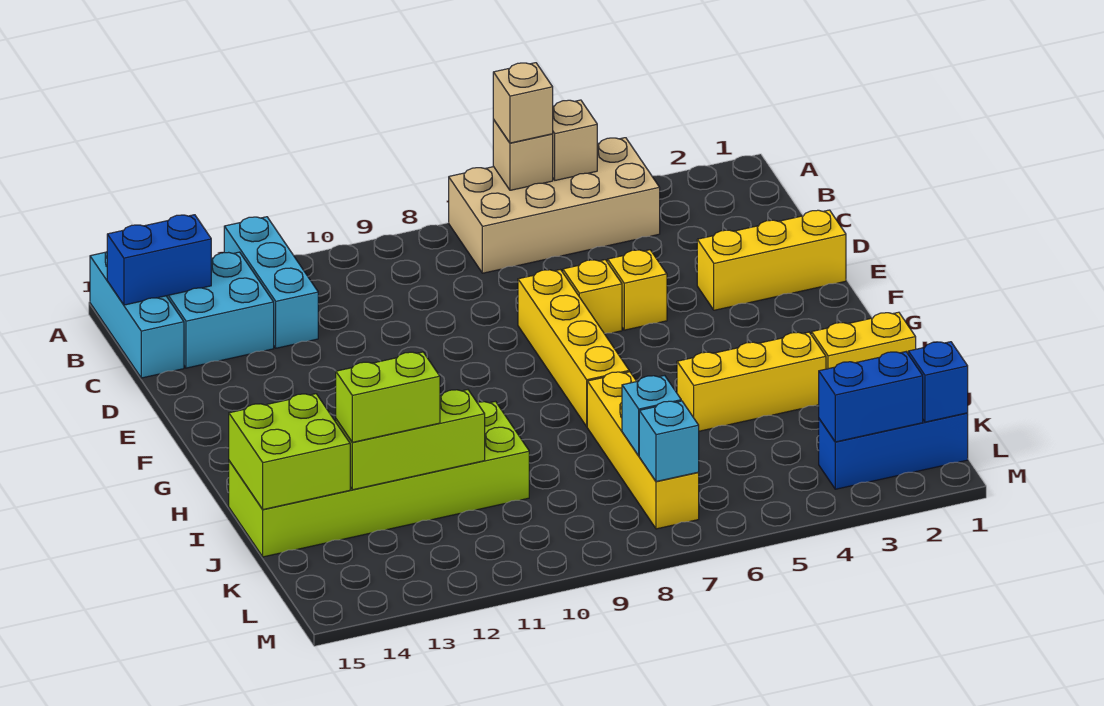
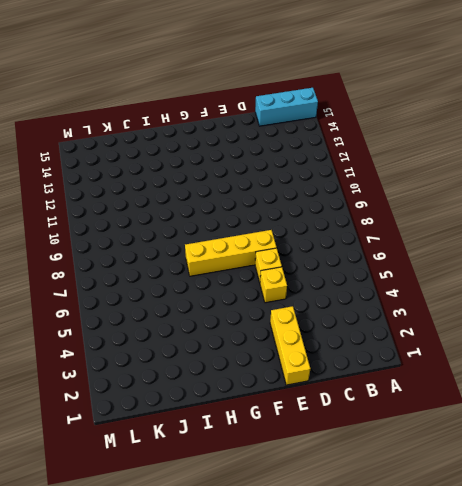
none -> tan 2x4 brick [449,138,660,273]
none -> cyan 1x3 brick [224,217,318,348]
none -> cyan 2x2 brick [167,252,274,368]

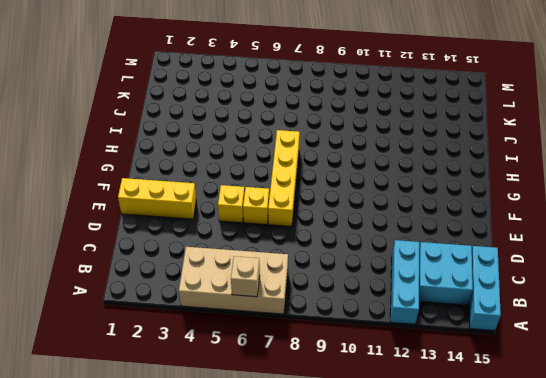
none -> yellow 1x2 brick [812,312,916,369]
none -> yellow 1x3 brick [677,332,826,431]
none -> yellow 1x4 brick [587,372,699,529]

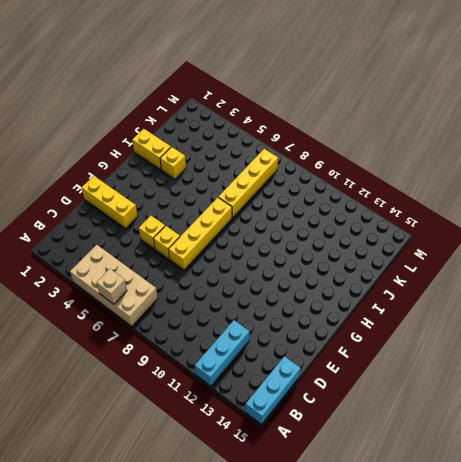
yellow 1x1 brick [160,147,186,179] -> yellow 1x3 brick [677,332,826,431]
none -> cyan 2x2 brick [167,252,274,368]
none -> lime 2x6 brick [229,401,529,557]
none -> blue 1x3 brick [819,413,968,489]

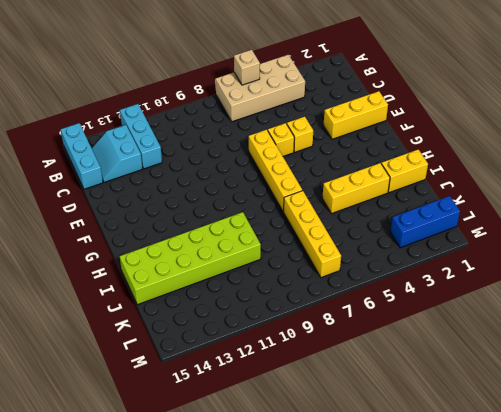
cyan 2x2 slope [92,125,142,182] -> cyan 2x2 brick [167,252,274,368]
none -> tan 1x1 brick [553,100,597,180]
none -> blue 1x2 brick [107,215,211,305]
none -> lime 2x2 brick [229,394,350,509]

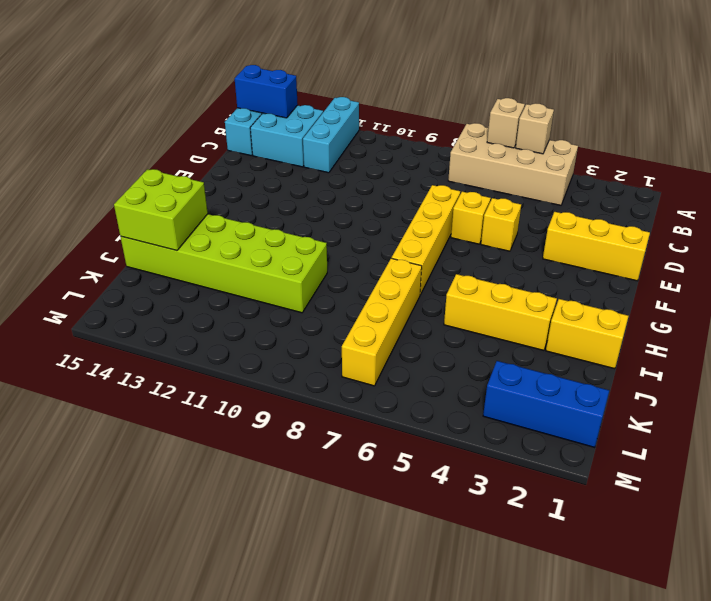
none -> lime 1x3 brick [336,390,485,490]
none -> cyan 1x1 brick [622,375,681,456]
none -> blue 1x1 brick [908,342,968,422]

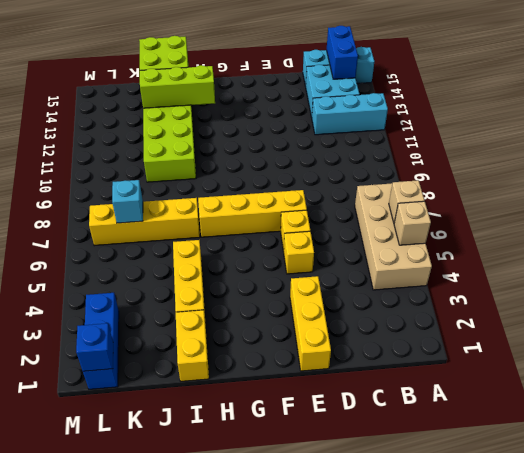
lime 1x3 brick [140,65,215,108] -> lime 1x3 brick turned to [336,390,485,490]
none -> blue 1x2 brick [819,352,923,442]
none -> cyan 1x1 brick [639,401,699,481]
none -> tan 1x1 brick [493,63,553,143]

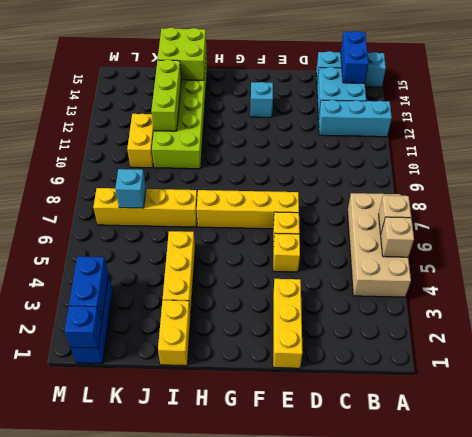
cyan 1x1 brick [250,82,273,117] -> cyan 1x1 brick moved to [639,401,699,481]
yellow 1x2 brick [127,114,154,168] -> none
none -> tan 1x1 brick [493,63,553,143]
none -> lime 1x2 brick [336,352,440,442]

